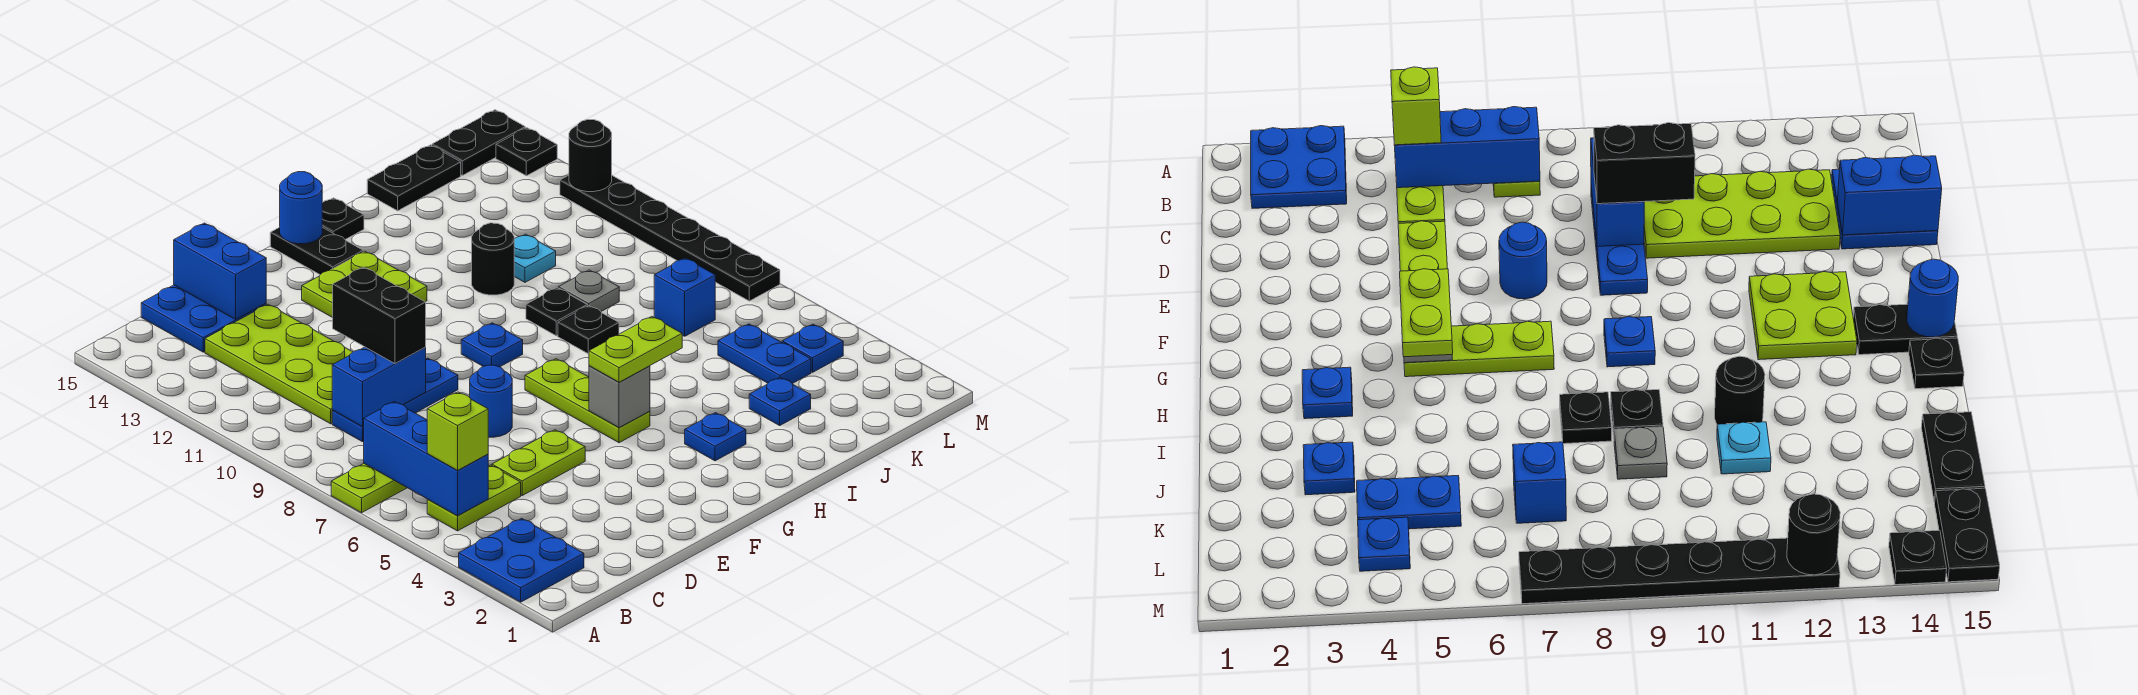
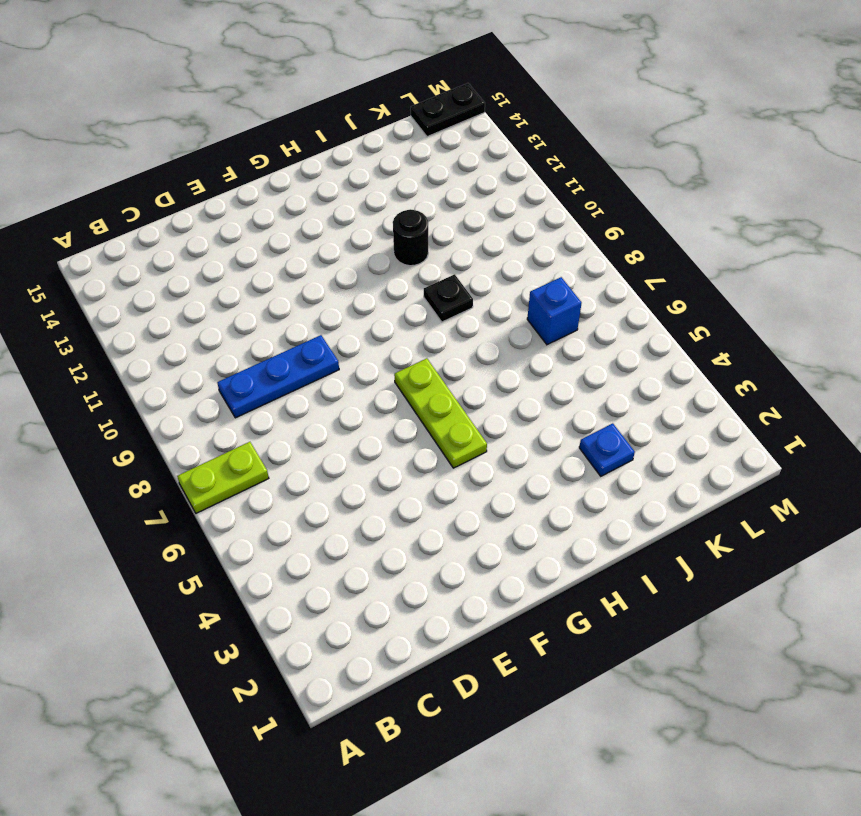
none -> blue 2x2 plate [459,518,584,602]
none -> lime 1x2 plate [427,465,521,531]
none -> lime 2x4 plate [205,304,352,424]
none -> blue 2x2 plate [141,285,266,352]

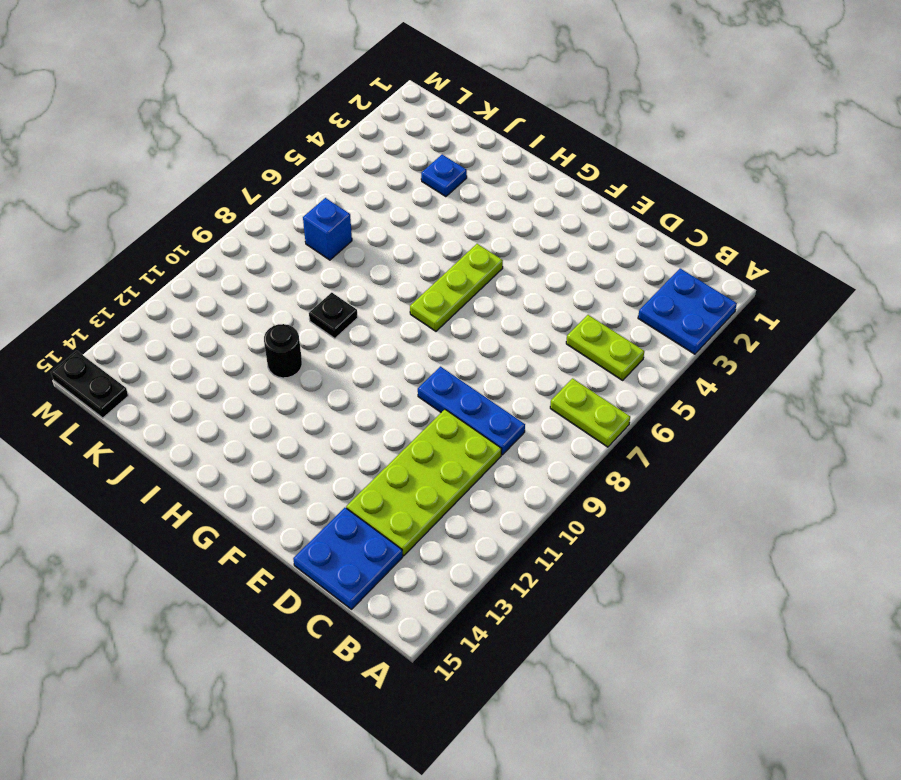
none -> lime 1x2 plate [492,430,585,495]
none -> blue 1x1 round brick [470,365,512,437]
none -> lime 2x2 plate [302,251,427,318]
none -> blue 1x1 plate [461,323,523,367]

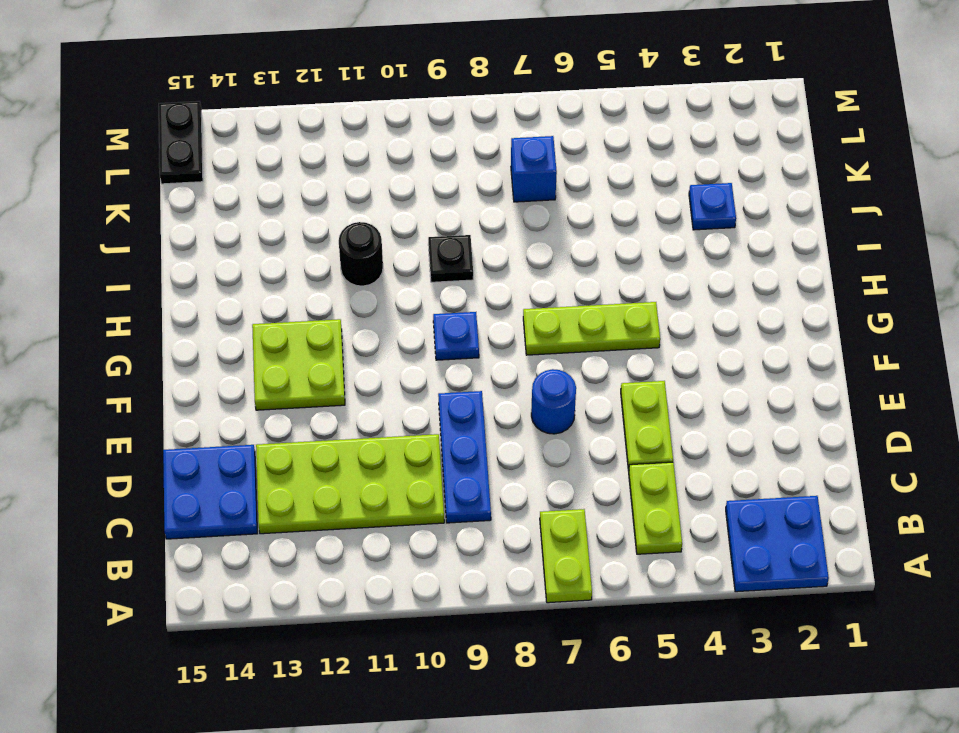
none -> black 1x2 plate [270,227,363,275]
none -> blue 1x1 plate [685,413,746,461]
none -> black 1x1 plate [322,198,364,240]
none -> black 1x1 plate [558,306,619,354]

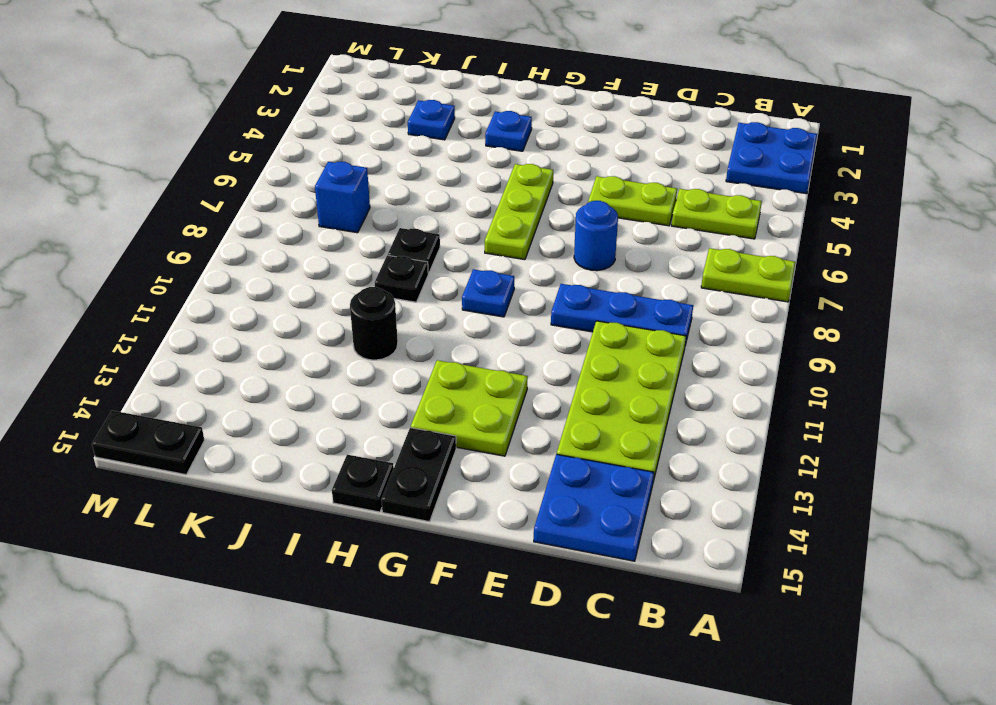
none -> grey 1x1 plate [558,270,619,311]
none -> cyan 1x1 plate [514,234,556,282]
none -> black 1x2 plate [367,145,461,211]
none -> blue 1x2 plate [718,324,811,384]

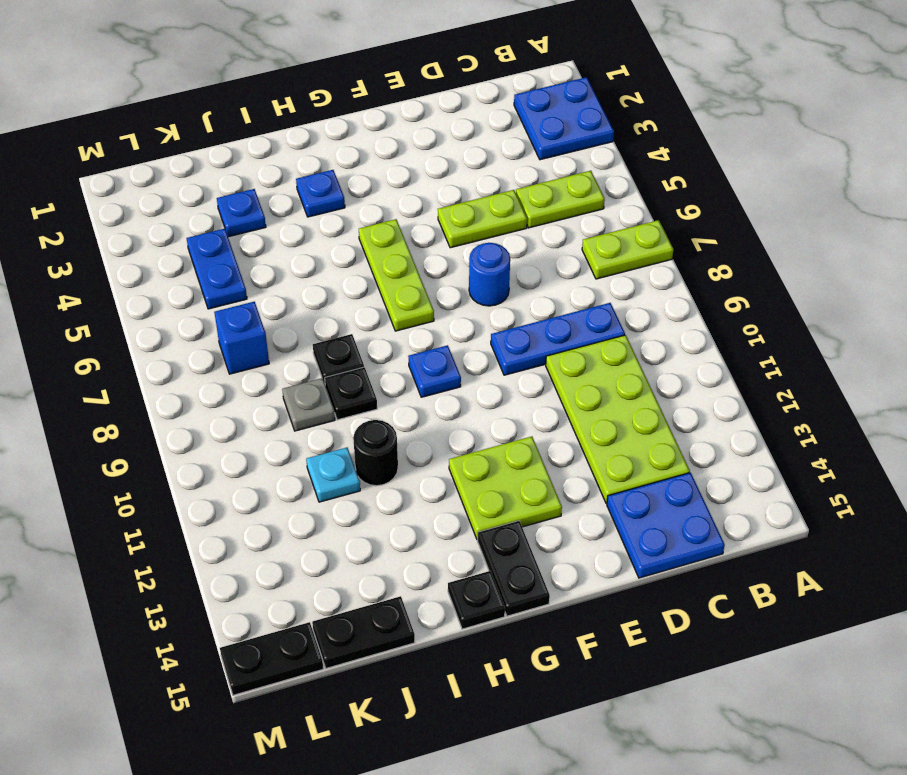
none -> blue 1x1 plate [782,324,843,372]
none -> black 1x6 plate [560,175,780,301]
none -> black 1x1 plate [496,128,557,176]
none -> blue 1x3 brick [363,402,488,516]

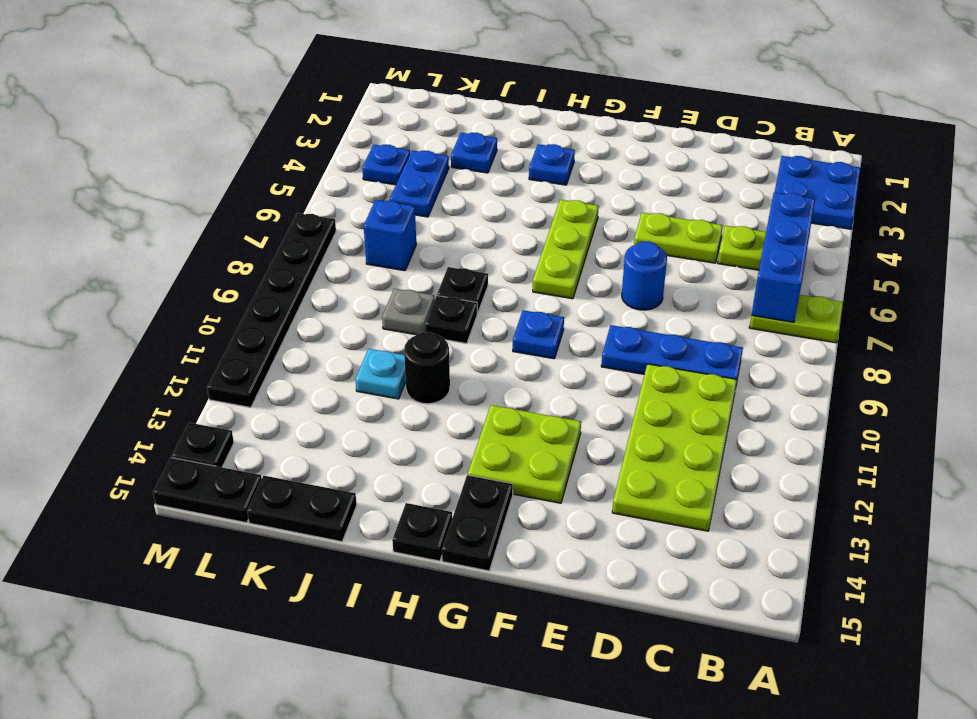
none -> blue 2x2 plate [141,285,266,352]
none -> blue 1x2 brick [332,347,426,427]
none -> blue 1x2 brick [174,223,266,319]
none -> grey 1x1 brick [589,366,650,428]

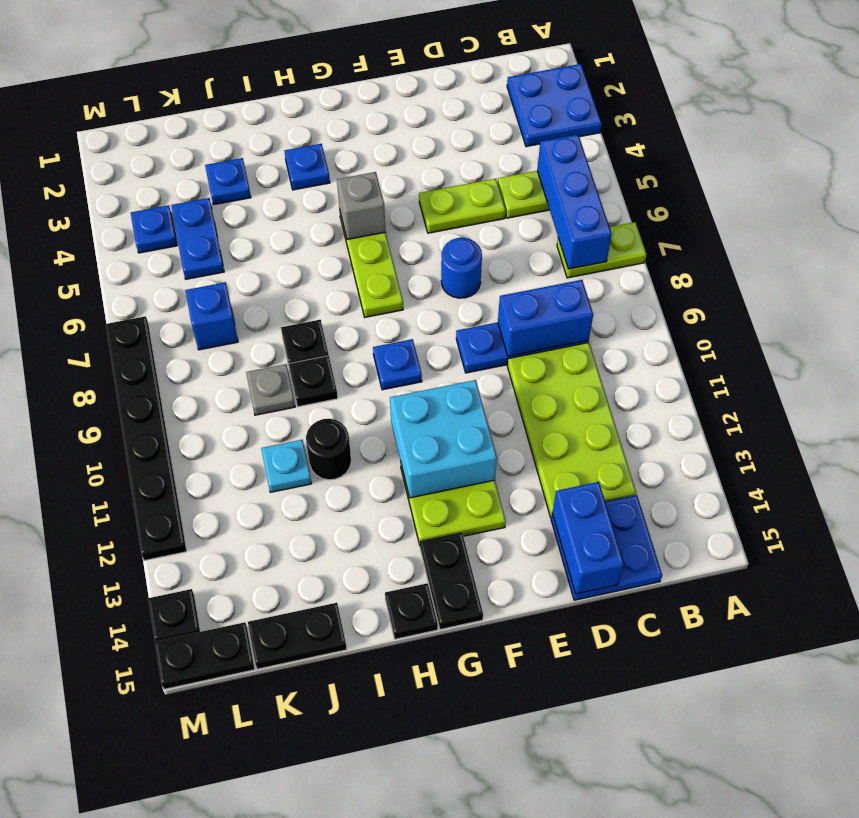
cyan 2x2 brick [390,380,497,498] -> none
none -> blue 1x1 round brick [280,172,322,244]
none -> black 1x1 round brick [569,120,612,192]
none -> lime 1x1 brick [427,392,488,470]
none -> black 1x2 brick [333,267,426,364]

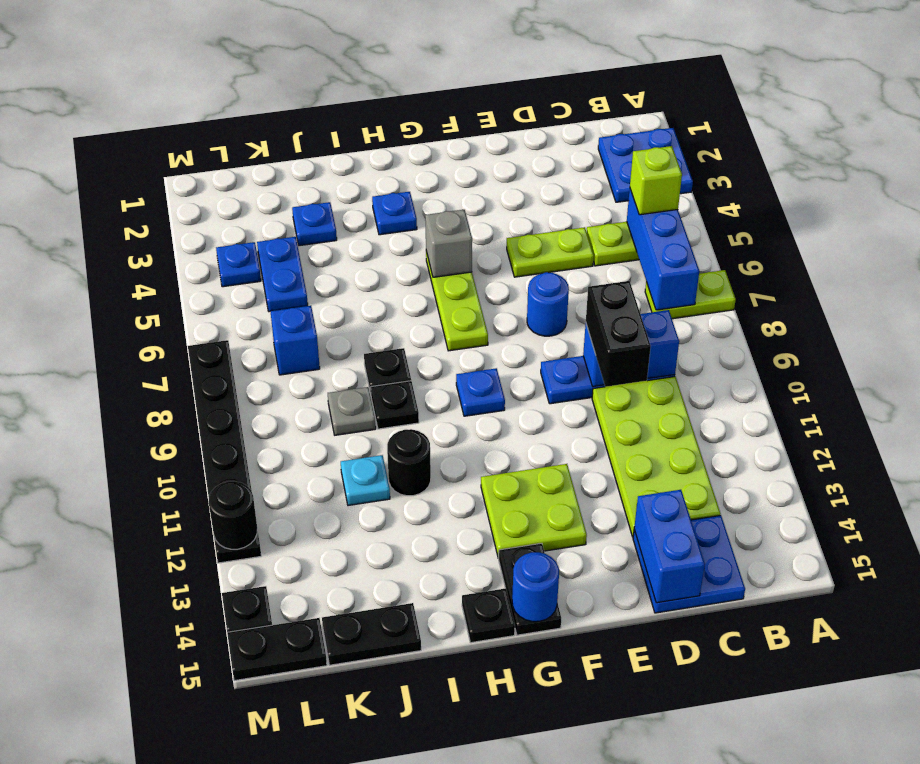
none -> lime 1x2 plate [589,317,682,382]

